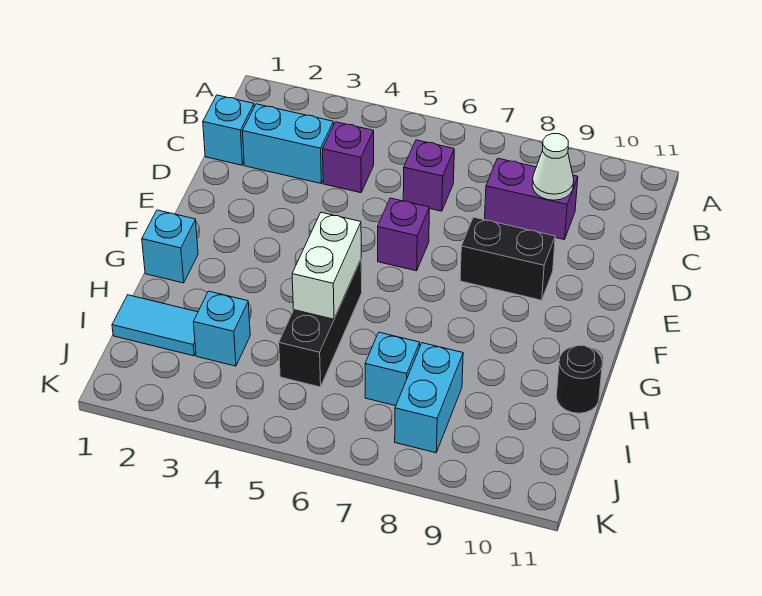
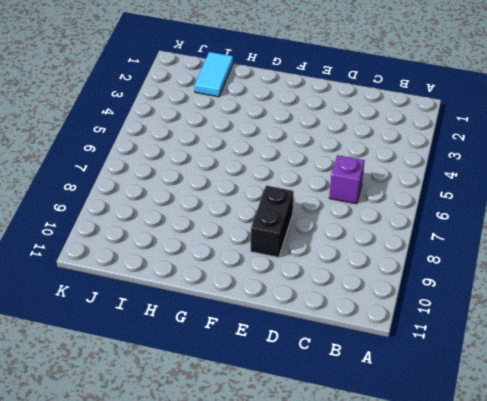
none -> cyan 1x1 brick [203,95,254,165]
none -> cyan 1x2 brick [243,104,334,183]
none -> purple 1x1 brick [323,122,374,193]

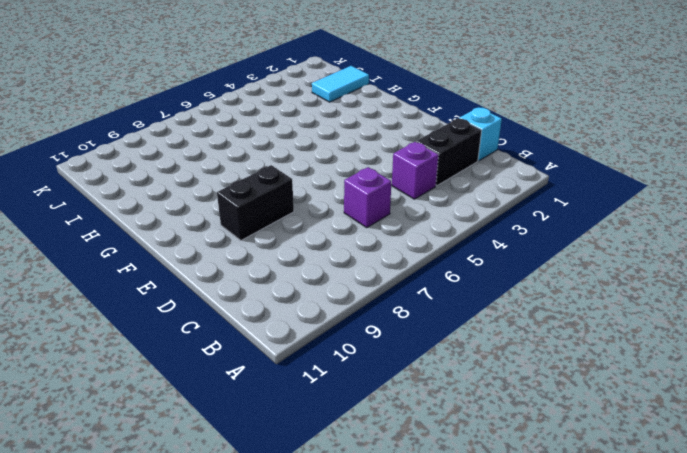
black 1x2 brick [416,118,482,186] -> cyan 1x2 brick [243,104,334,183]
none -> purple 1x2 brick [485,158,578,239]
none -> purple 1x1 brick [378,198,430,271]
none -> cyan 1x1 brick [142,210,198,283]

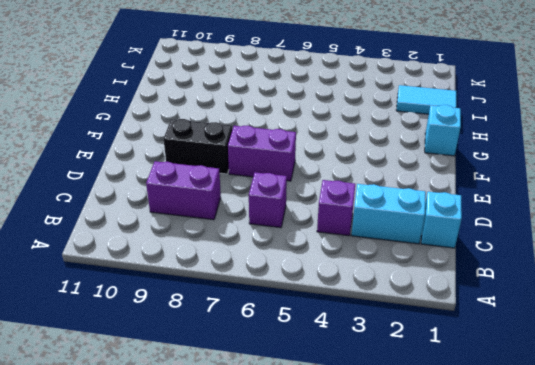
purple 1x2 brick [228,126,296,181] -> purple 1x1 brick [378,198,430,271]
none -> black 1x3 brick [279,260,362,387]
none -> black 1x1 round brick [556,346,603,413]
none -> cyan 1x1 brick [193,291,250,366]

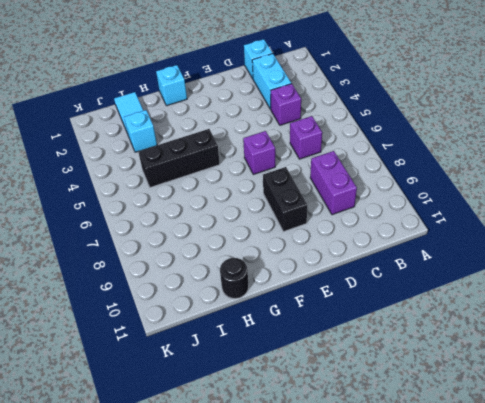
none -> cyan 1x1 brick [365,332,420,406]
none -> cyan 1x2 brick [395,343,463,453]
none -> white 1x1 cone [532,134,574,200]

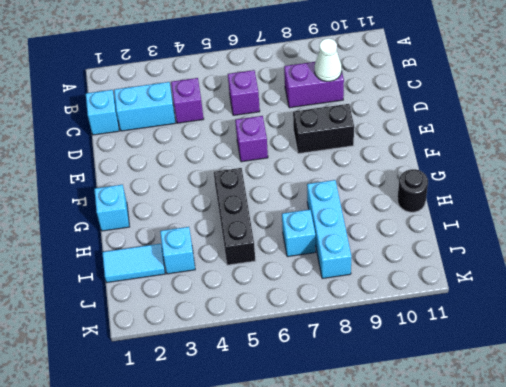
cyan 1x3 brick [307,180,351,279] -> cyan 1x2 brick [395,343,463,453]
none -> white 1x2 brick [292,212,361,319]

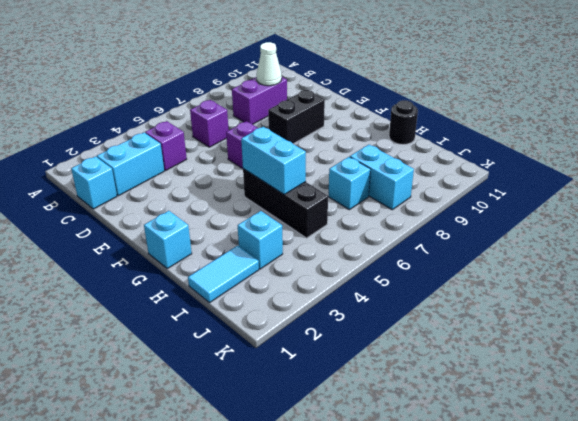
cyan 1x2 brick [241,127,306,194] -> white 1x2 brick [292,212,361,319]

